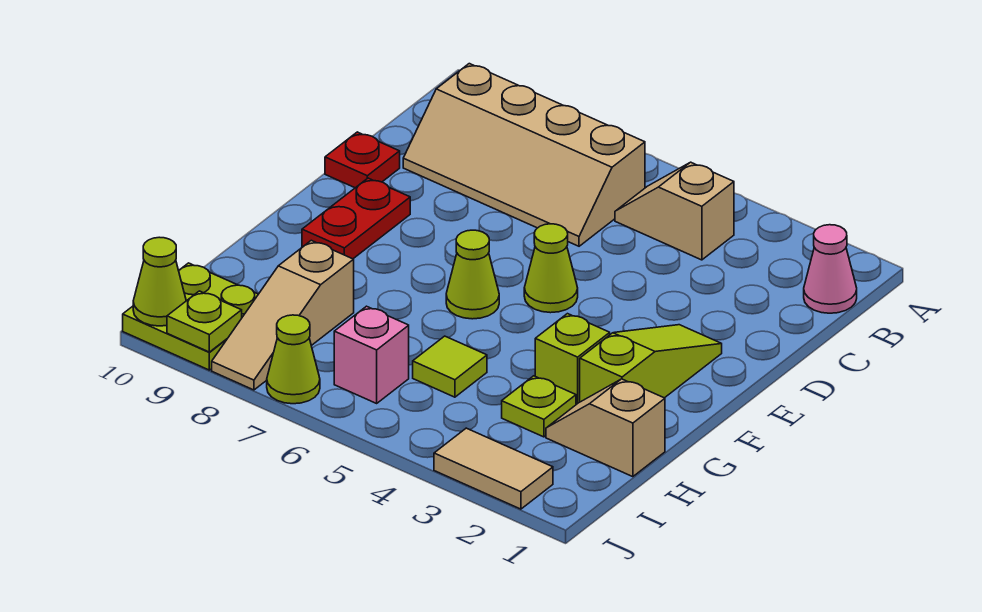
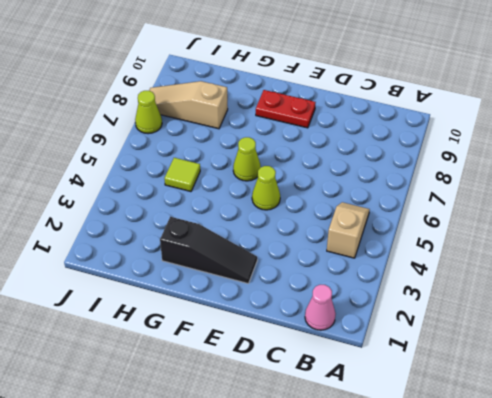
black 1x3 slope [160,217,257,283] -> lime 1x3 slope [580,325,722,402]
none -> tan 2x4 slope [403,64,645,246]
none -> red 1x1 plate [325,132,400,188]
none -> lime 1x1 brick [535,314,610,404]

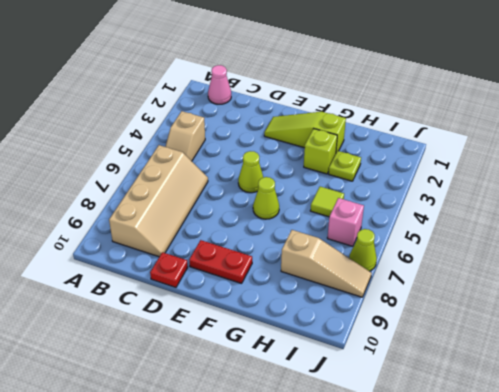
none -> tan 1x2 slope [546,379,665,477]
none -> lime 2x2 plate [123,263,258,370]
none -> tan 1x2 tile [434,428,553,509]

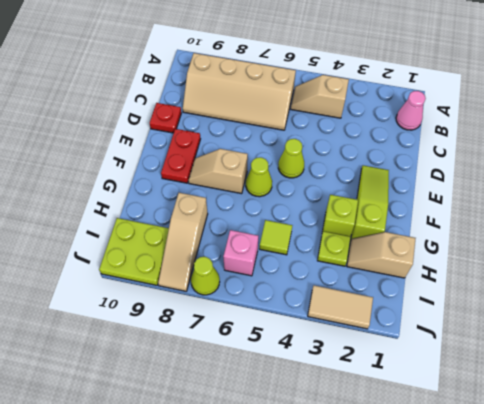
tan 1x2 slope [189,149,248,194] -> none
none -> lime 1x1 plate [167,291,242,352]
none -> lime 1x1 cone [133,237,186,326]

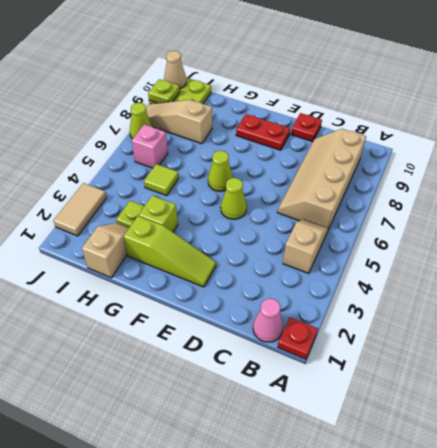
red 1x1 plate [278,317,318,359] -> none
tan 1x1 cone [164,51,186,89] -> lime 1x1 cone [133,237,186,326]

